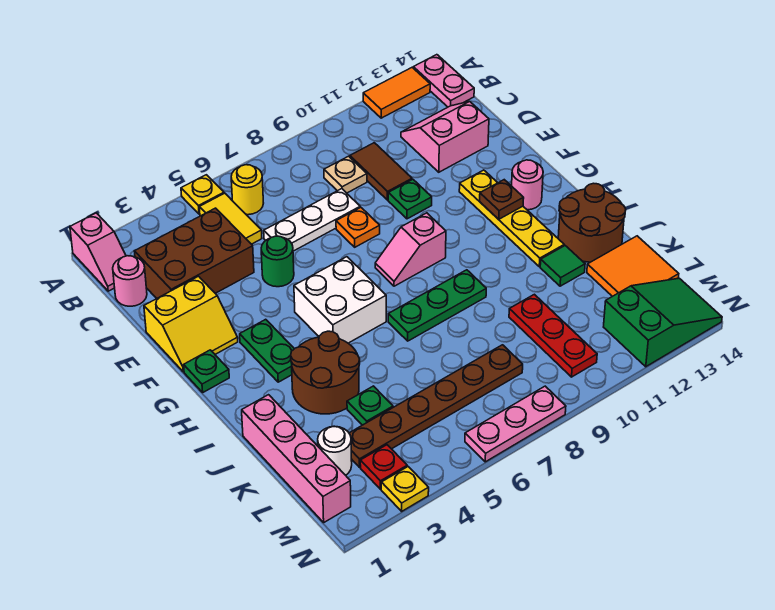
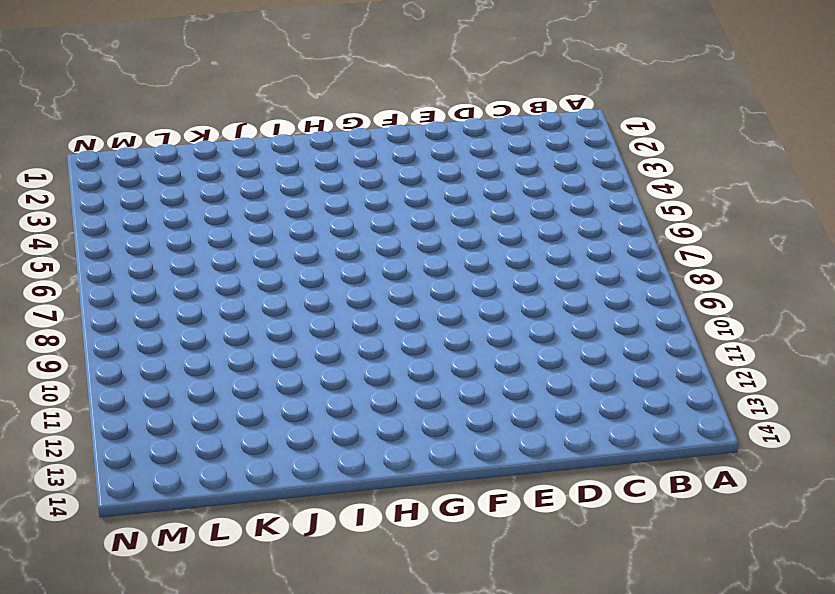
none -> pink 1x2 slope [70,213,126,291]
none -> yellow 1x1 plate [181,175,224,214]
none -> orange 1x2 tile [363,68,430,118]
none -> pink 1x2 plate [413,55,474,107]

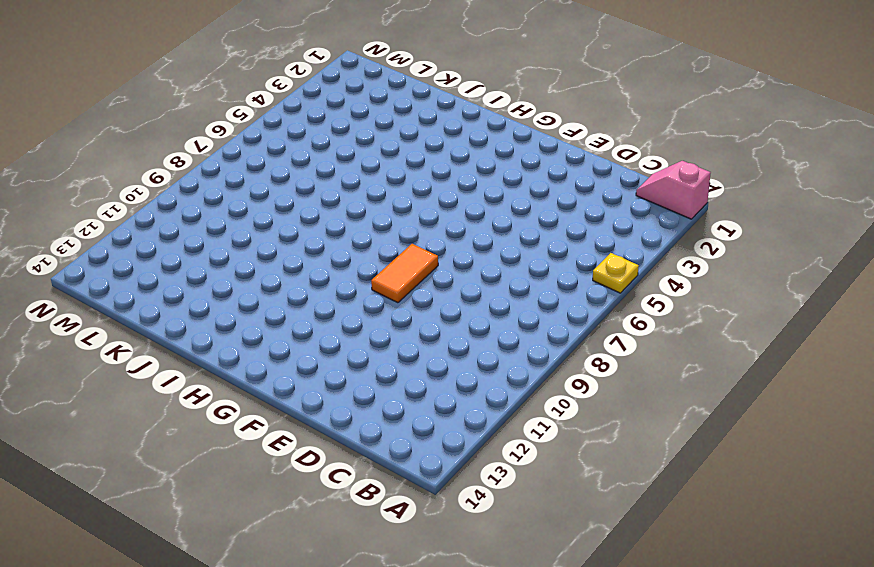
orange 1x2 tile [371,244,438,303] -> orange 1x2 tile moved to [363,68,430,118]
none -> pink 1x2 plate [413,55,474,107]
none -> yellow 1x2 tile [199,193,262,244]
none -> yellow 1x1 round brick [231,165,263,215]
none -> pink 1x1 round brick [113,256,147,306]

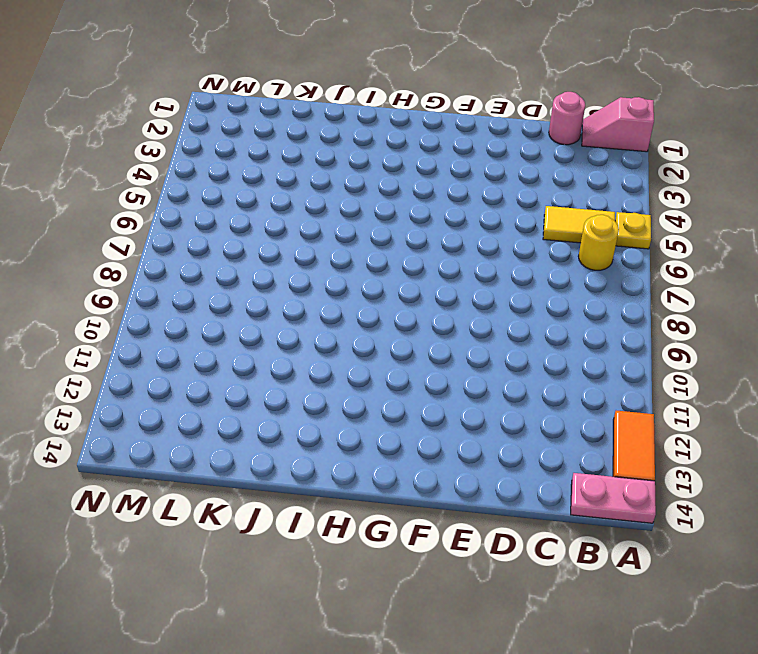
none -> brown 2x3 brick [134,208,254,298]
none -> tan 1x1 plate [324,156,367,193]
none -> brown 1x2 tile [350,143,412,200]
none -> pink 2x2 slope [401,101,489,172]

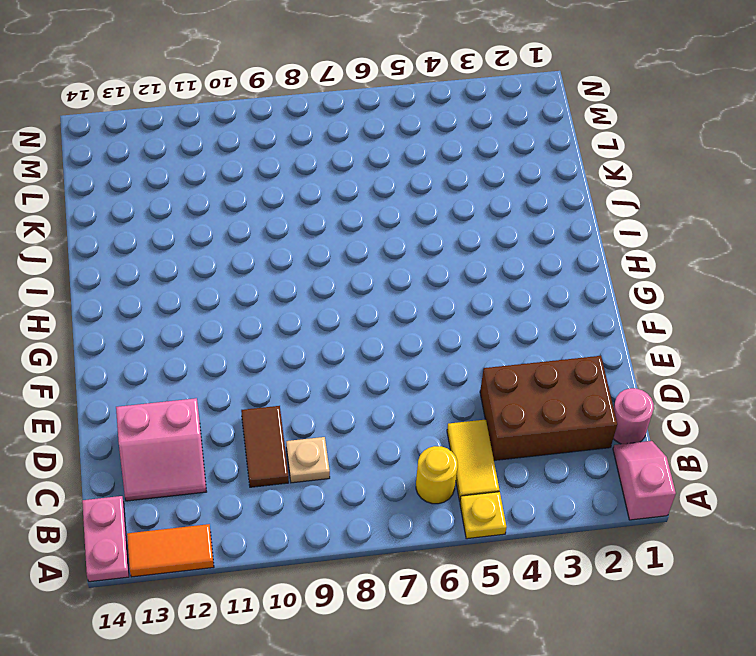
none -> white 1x3 plate [264,189,360,251]
none -> yellow 2x2 slope [144,276,238,372]
none -> green 1x1 round brick [261,236,294,287]
none -> orange 1x1 plate [336,207,380,247]

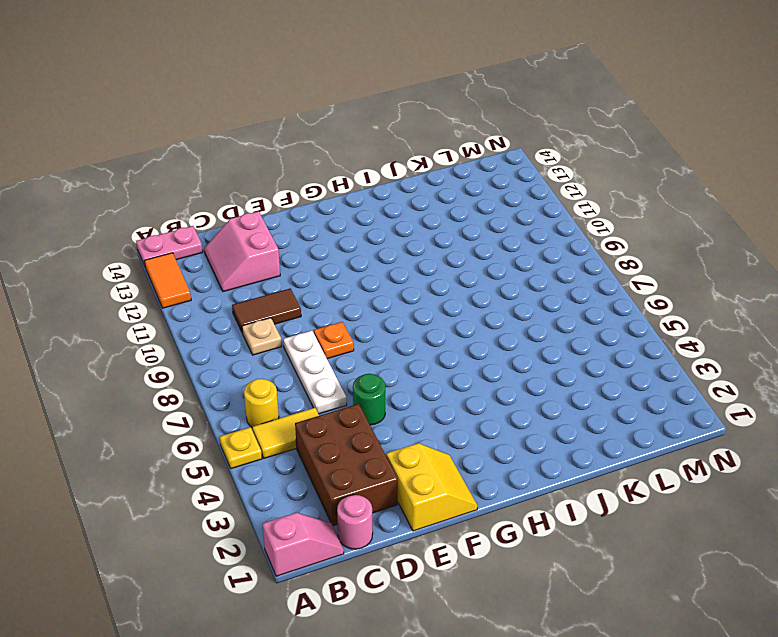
none -> green 1x1 plate [388,179,432,219]
none -> yellow 1x4 plate [459,170,564,267]
none -> green 1x1 plate [184,350,229,392]
none -> green 1x2 plate [240,319,294,382]

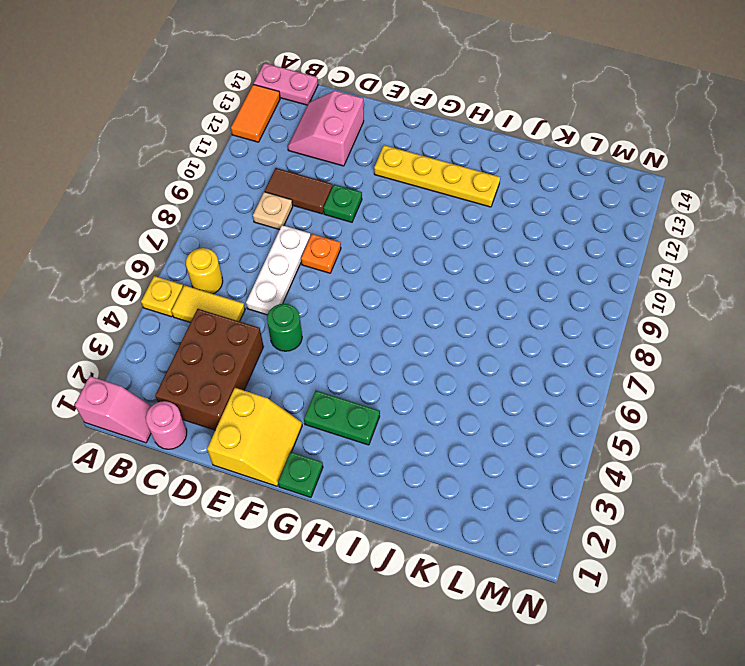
none -> white 2x2 brick [294,257,386,343]
none -> pink 1x2 slope [375,213,446,286]
none -> pink 1x1 round brick [512,160,543,210]
none -> brown 2x2 round brick [291,331,360,414]

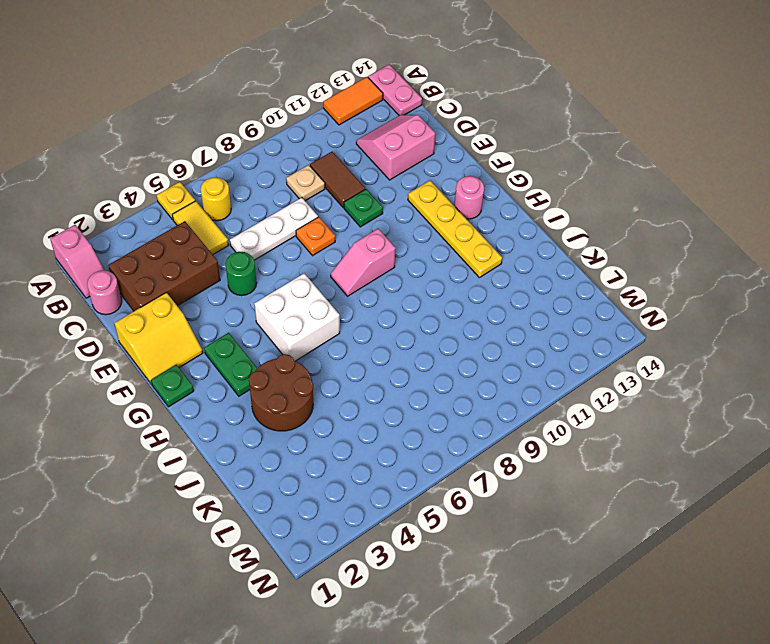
none -> green 1x3 plate [388,270,486,341]
none -> brown 2x2 round brick [558,183,626,262]
none -> pink 1x4 brick [242,395,351,522]
none -> green 1x1 tile [540,246,585,286]

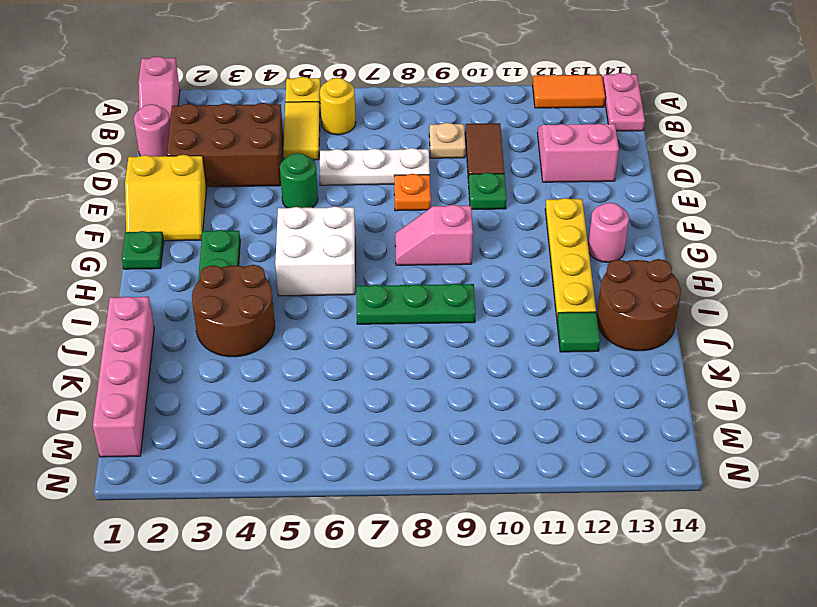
none -> green 1x1 plate [347,386,393,425]
none -> red 1x3 plate [509,294,597,377]
none -> orange 2x2 tile [587,236,679,296]
none -> white 1x1 round brick [318,426,352,475]

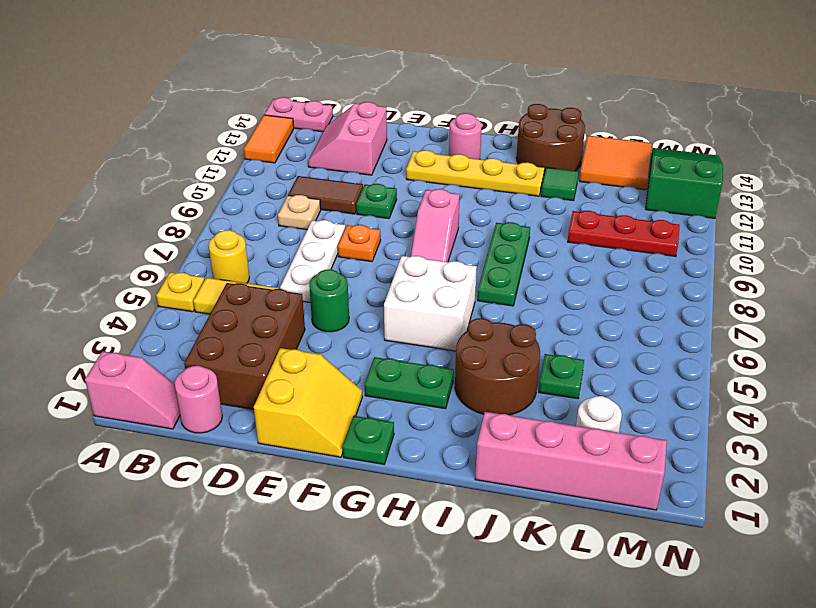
none -> brown 1x6 plate [349,345,523,467]
none -> red 1x1 plate [360,445,407,489]
none -> yellow 1x1 plate [381,467,429,511]
none -> pink 1x3 plate [465,386,566,462]

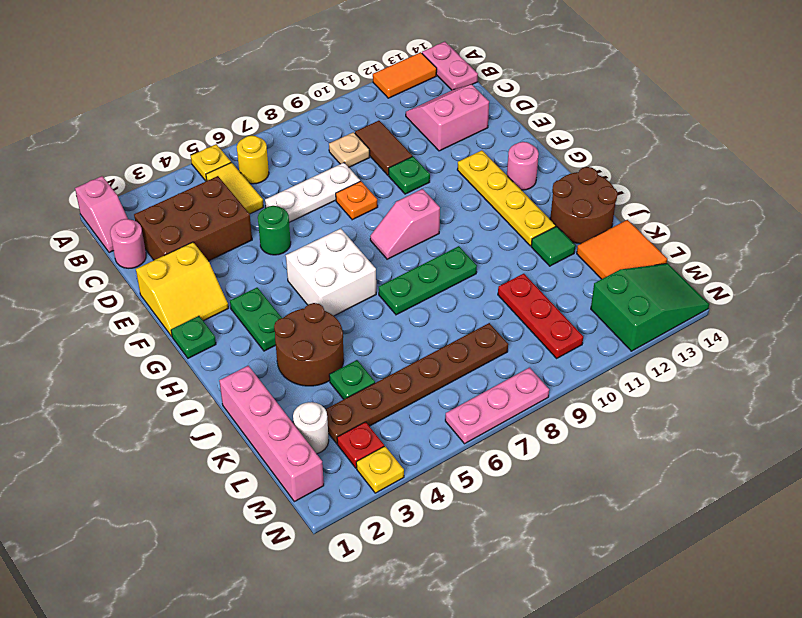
none -> brown 1x1 plate [480,180,524,219]

